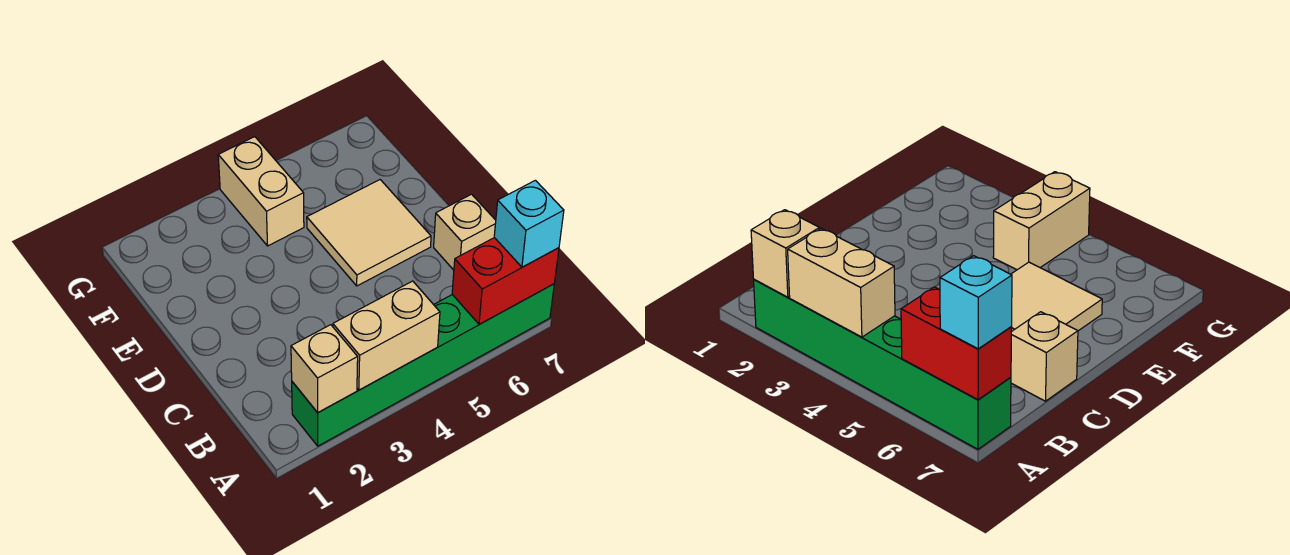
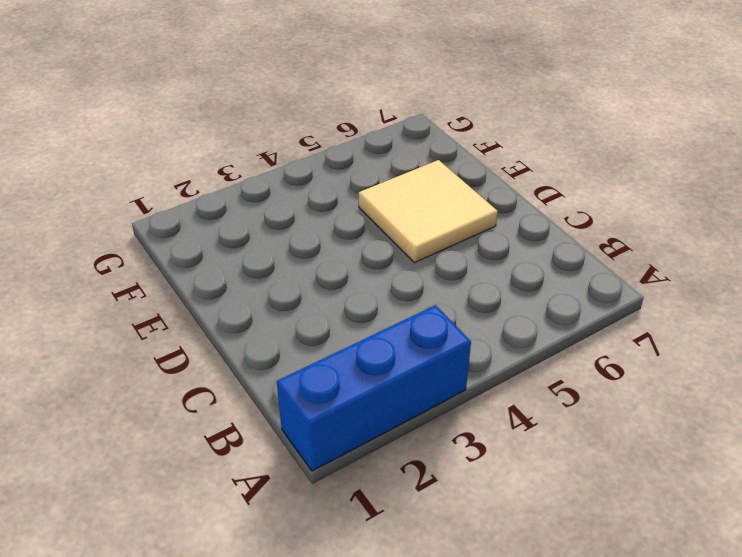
blue 1x3 brick [277,305,471,471] -> green 1x6 brick [292,284,554,446]
none -> tan 1x1 brick [434,194,496,270]
none -> tan 1x2 brick [218,137,304,246]

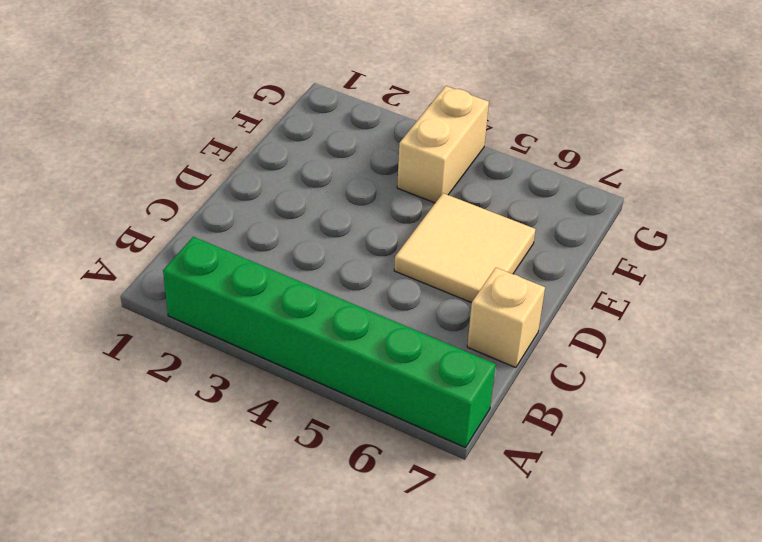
none -> tan 1x1 brick [291,325,358,413]
none -> tan 1x2 brick [333,281,440,390]

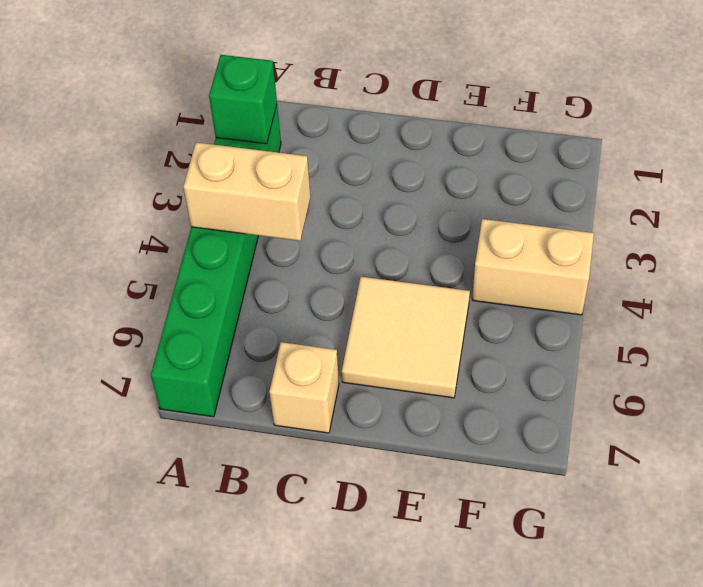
green 1x1 brick [209,55,277,144] -> tan 1x1 brick [291,325,358,413]
tan 1x2 brick [183,143,311,241] -> tan 1x2 brick turned to [333,281,440,390]
none -> red 1x2 brick [452,238,559,324]
none -> cyan 1x1 brick [494,180,564,267]

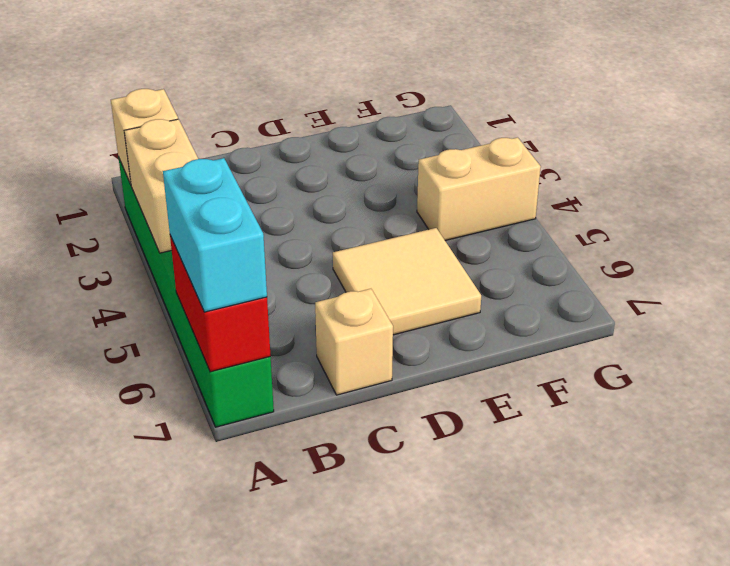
cyan 1x2 brick [163,158,267,312] -> cyan 1x1 brick [494,180,564,267]

